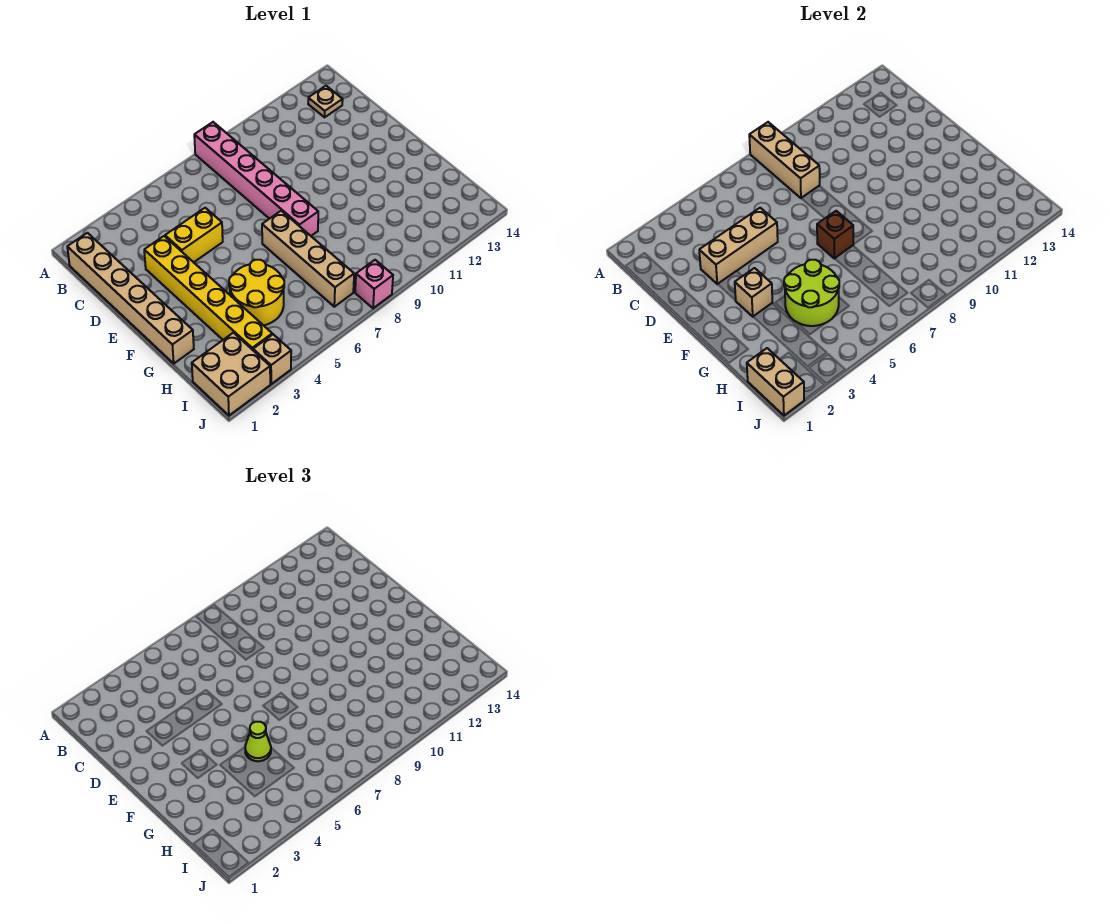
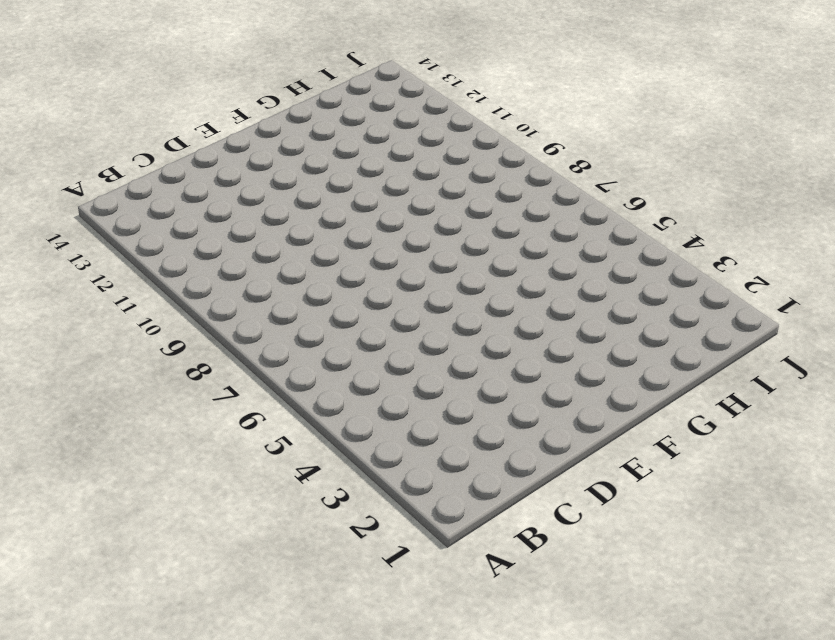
none -> pink 1x6 brick [194,122,318,236]
none -> tan 1x6 brick [67,233,194,363]
none -> tan 1x1 plate [308,86,343,117]

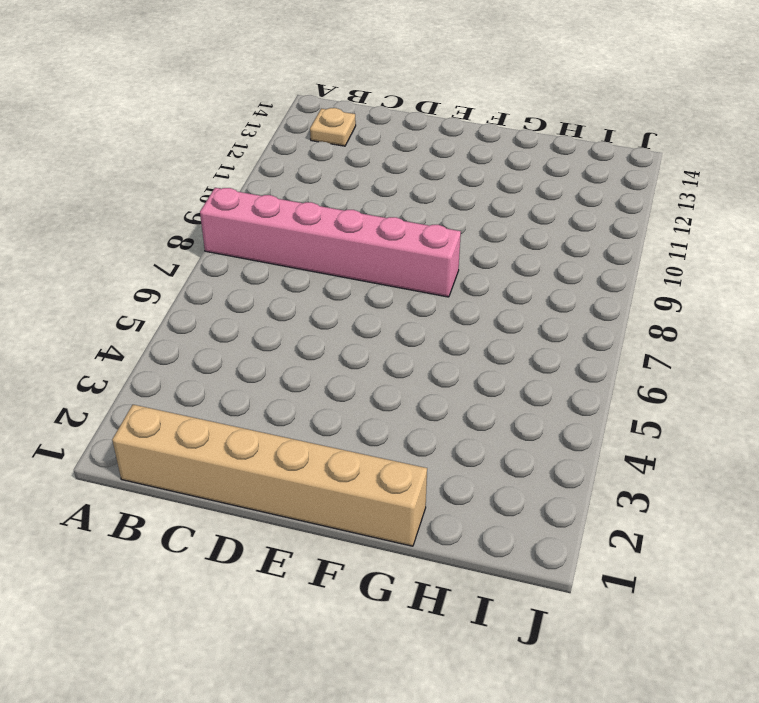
none -> yellow 1x6 brick [144,236,272,350]
none -> yellow 1x2 brick [165,208,223,262]
none -> tan 1x4 brick [262,211,354,307]

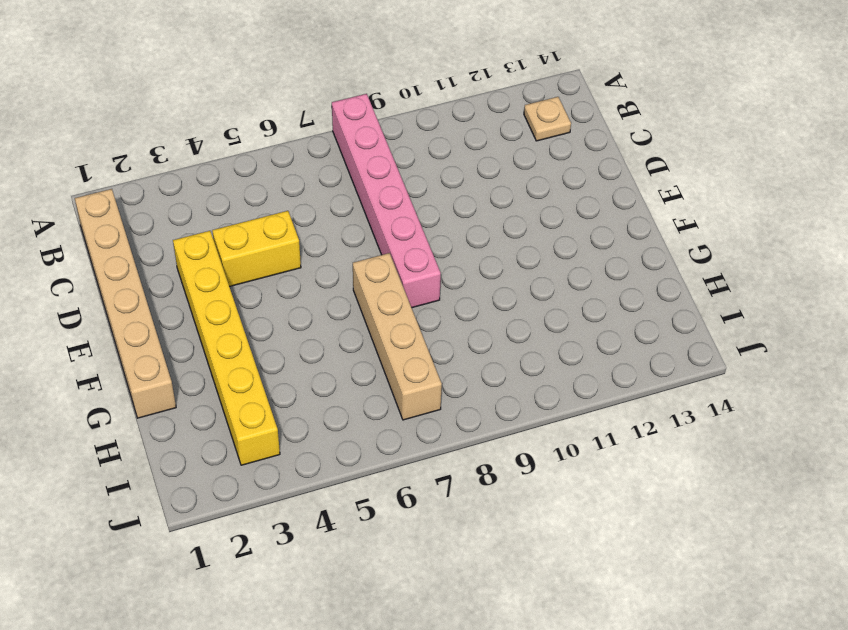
none -> yellow 2x2 round brick [229,260,284,325]
none -> tan 2x2 brick [192,333,270,415]
none -> tan 1x1 brick [253,334,291,384]

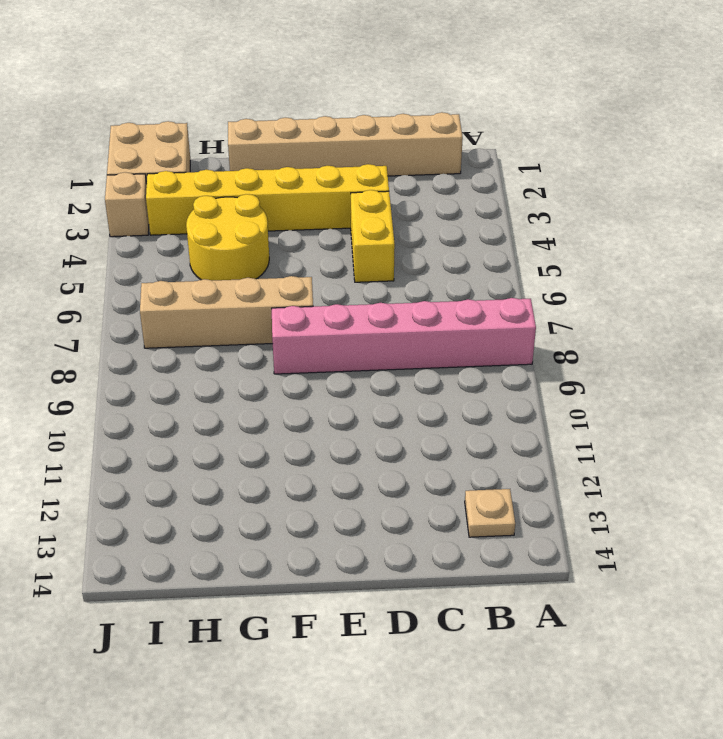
none -> pink 1x1 brick [355,260,393,308]
none -> tan 1x3 brick [749,122,820,198]
none -> tan 1x3 brick [699,208,778,284]

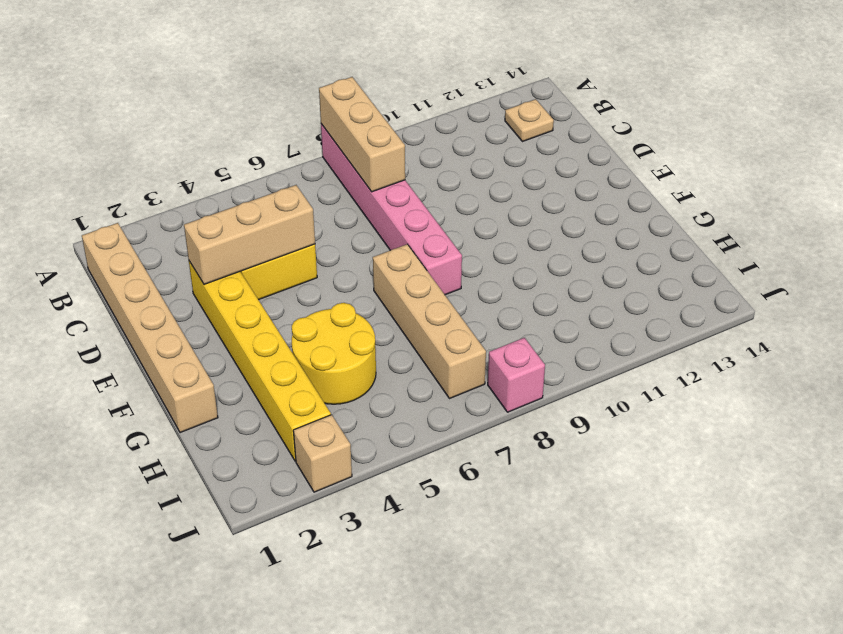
none -> tan 2x2 brick [192,333,270,415]
none -> tan 1x1 brick [735,268,772,317]
none -> brown 1x1 brick [817,211,853,259]

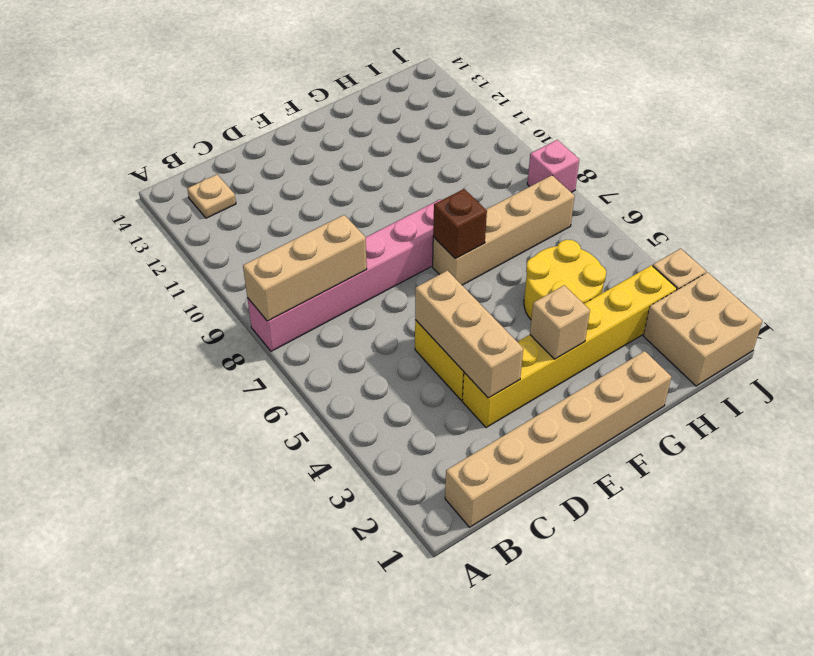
none -> lime 2x2 round brick [784,260,839,326]
none -> tan 1x2 brick [747,348,804,415]
none -> lime 1x1 cone [245,722,271,761]

